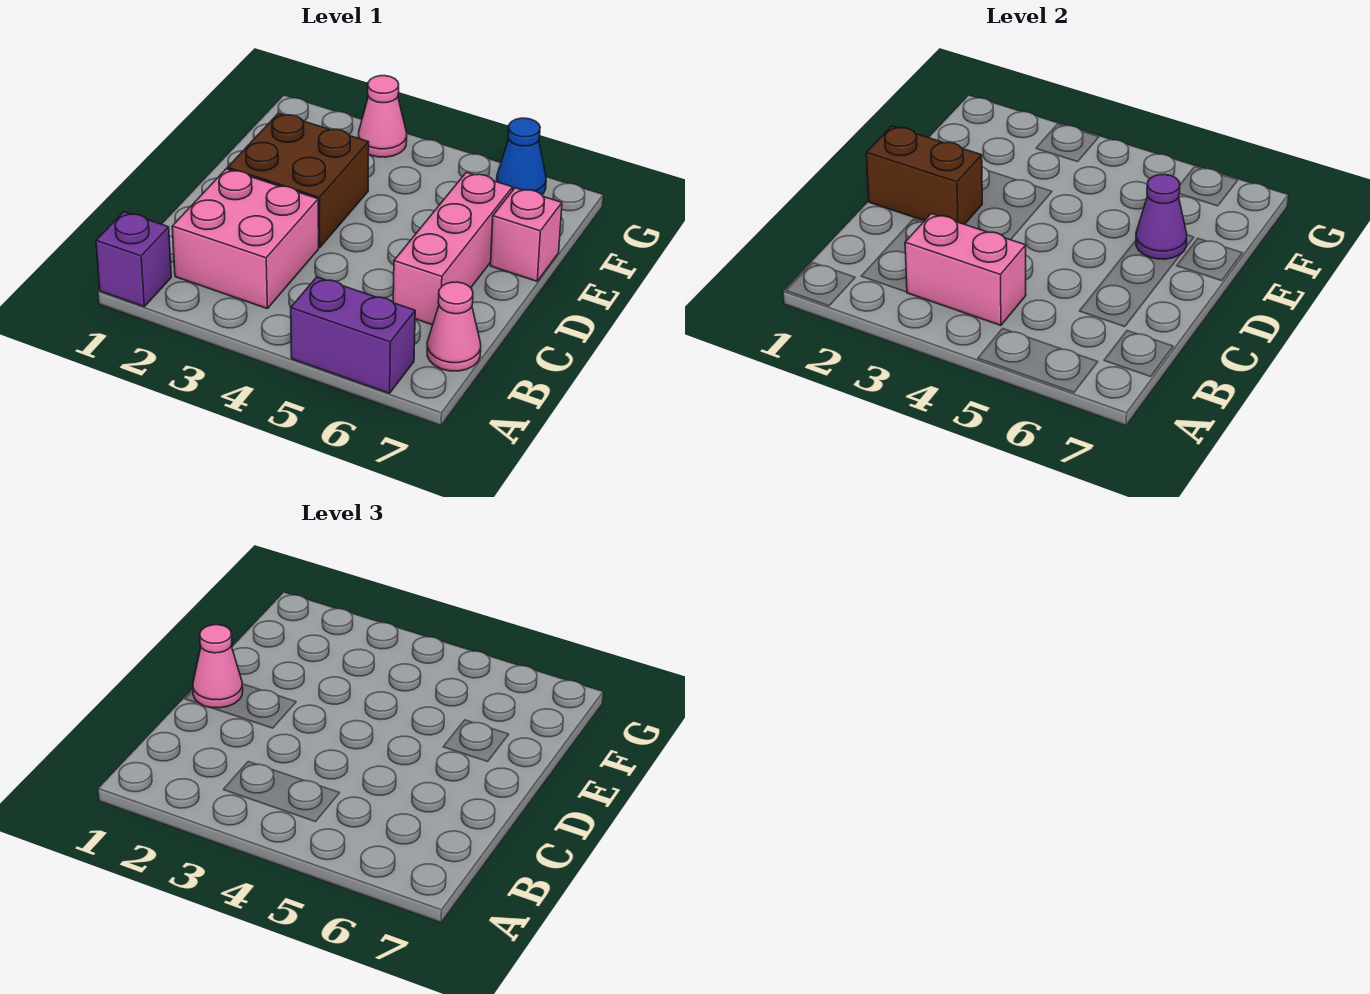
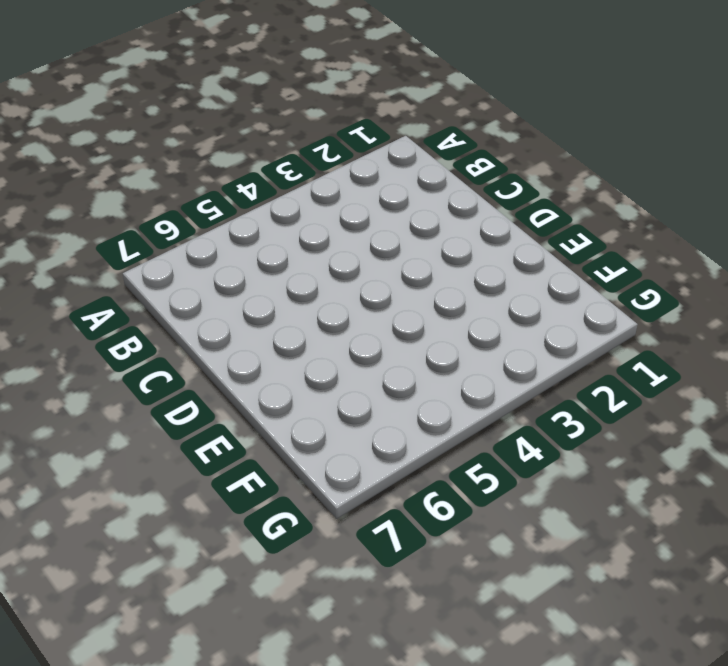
none -> purple 1x1 brick [96,212,171,307]
none -> purple 1x2 brick [291,277,415,393]
none -> pink 2x2 brick [172,169,319,309]

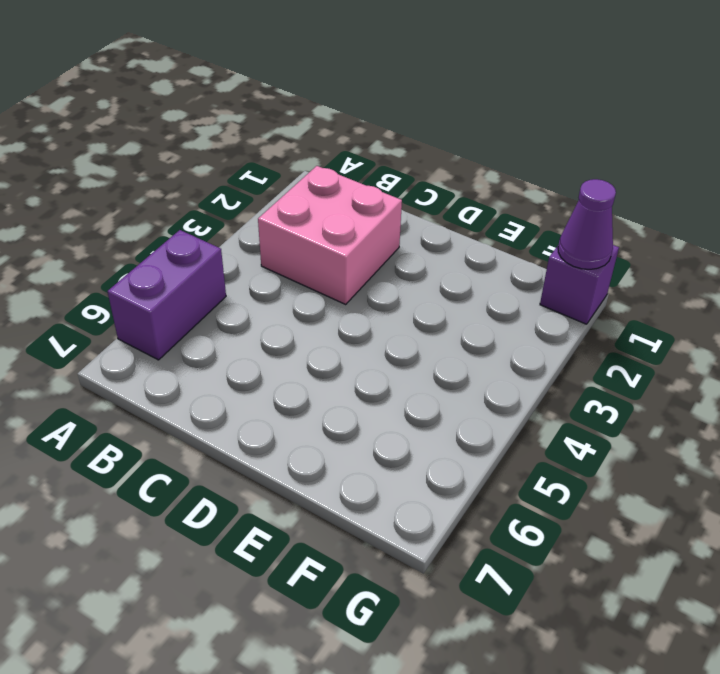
purple 1x1 brick [540,245,619,324] -> purple 1x1 brick moved to [96,212,171,307]
purple 1x1 cone [558,179,616,269] -> purple 1x1 cone moved to [1136,174,1187,259]
none -> pink 1x1 cone [427,282,481,371]
none -> pink 1x3 brick [393,172,513,325]
none -> brown 2x2 brick [227,113,369,248]

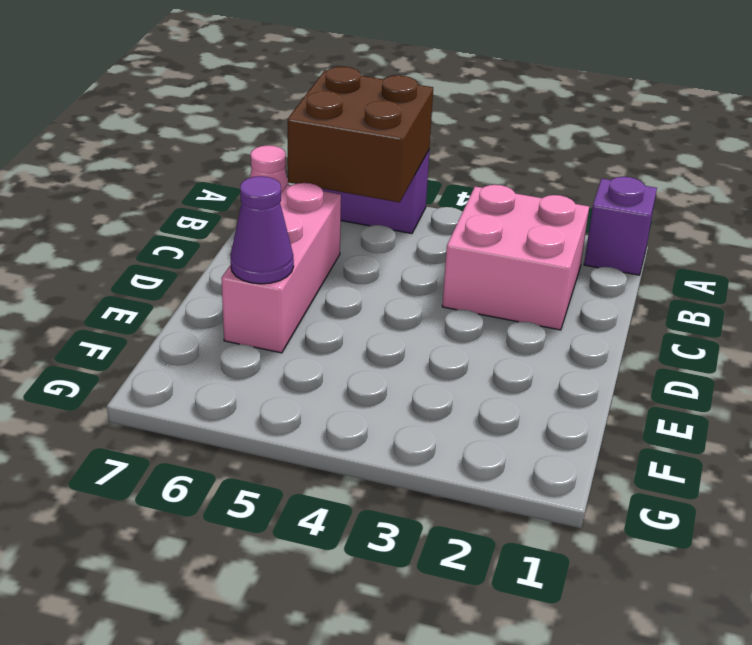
brown 2x2 brick [288,67,433,202] -> brown 2x2 brick moved to [227,113,369,248]
none -> pink 1x1 brick [491,188,562,281]
none -> pink 1x1 cone [359,76,407,157]
none -> blue 1x1 cone [497,118,546,195]

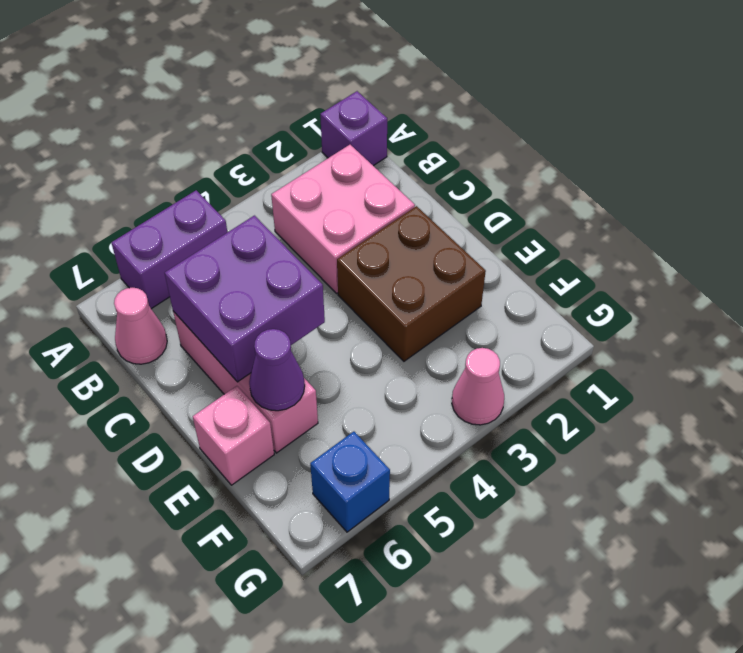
purple 2x2 brick [165,216,325,382] -> none
blue 1x1 brick [310,432,390,532] -> blue 1x1 cone [497,118,546,195]
none -> pink 1x2 brick [905,214,1026,325]
none -> brown 1x2 brick [866,126,982,224]
none -> pink 1x1 cone [193,625,243,708]

